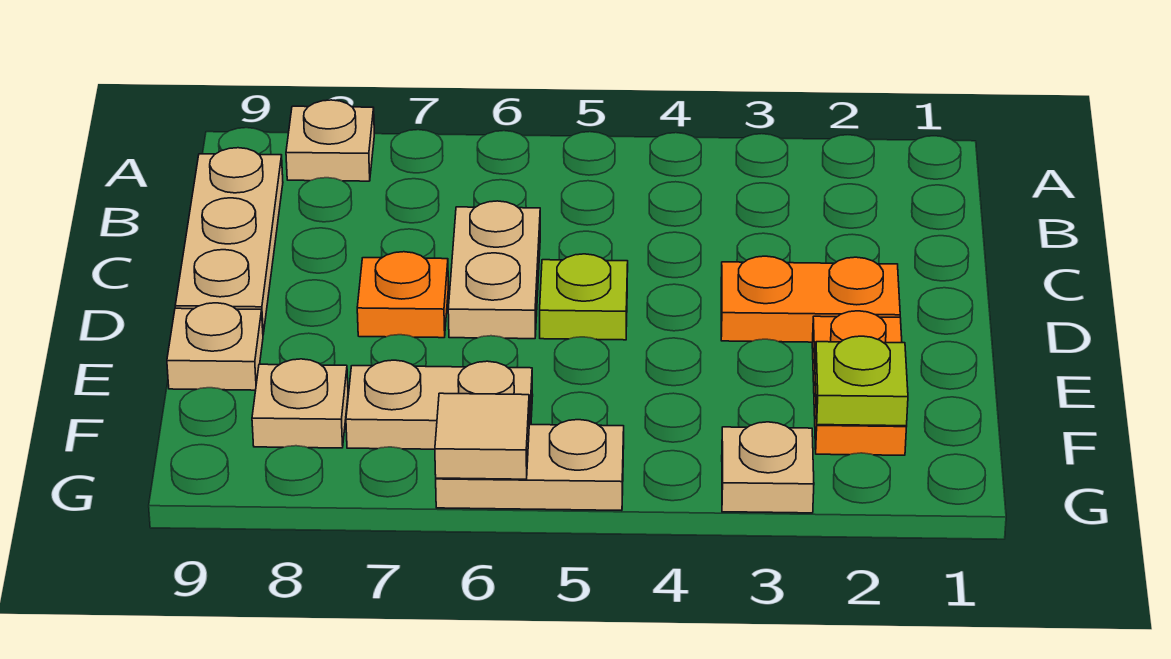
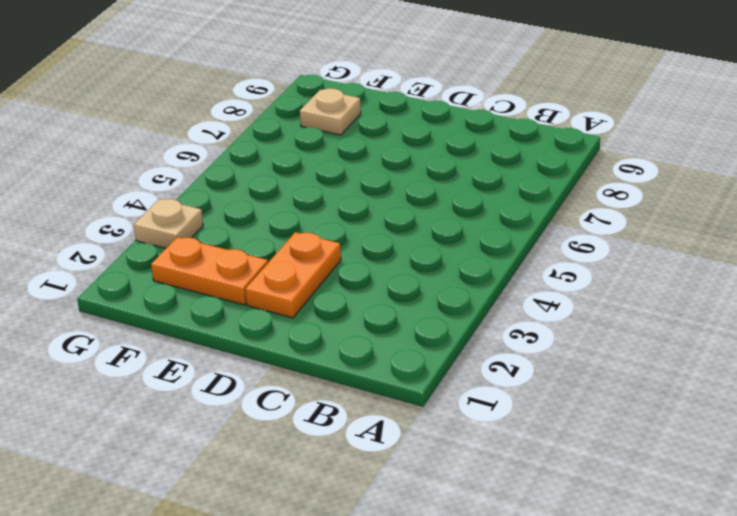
none -> tan 1x1 plate [286,100,374,181]
none -> tan 1x3 plate [175,148,283,334]
none -> tan 1x2 plate [448,201,540,339]

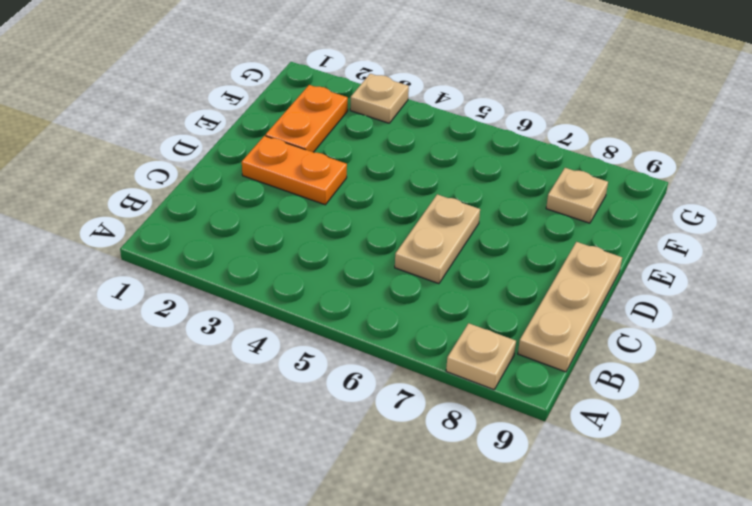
none -> lime 1x1 plate [540,254,628,340]
none -> orange 1x1 plate [357,252,448,338]
none -> tan 1x1 plate [167,303,263,390]

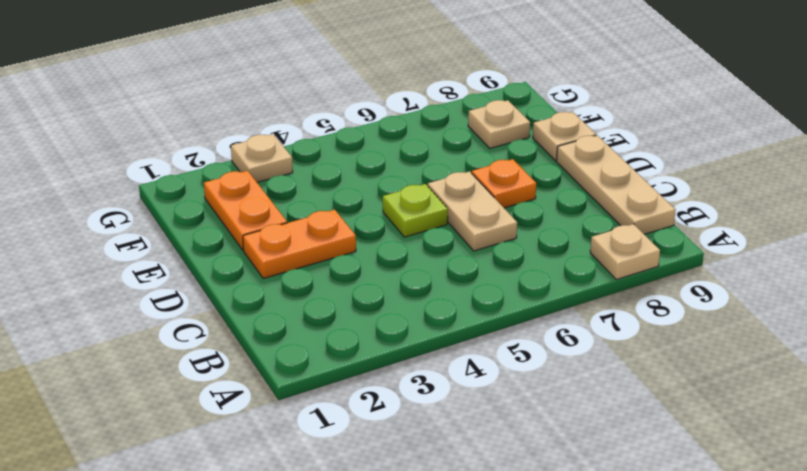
none -> tan 1x2 plate [346,360,533,449]
none -> tan 1x2 plate [436,420,624,511]
none -> lime 1x1 plate [815,336,908,426]

